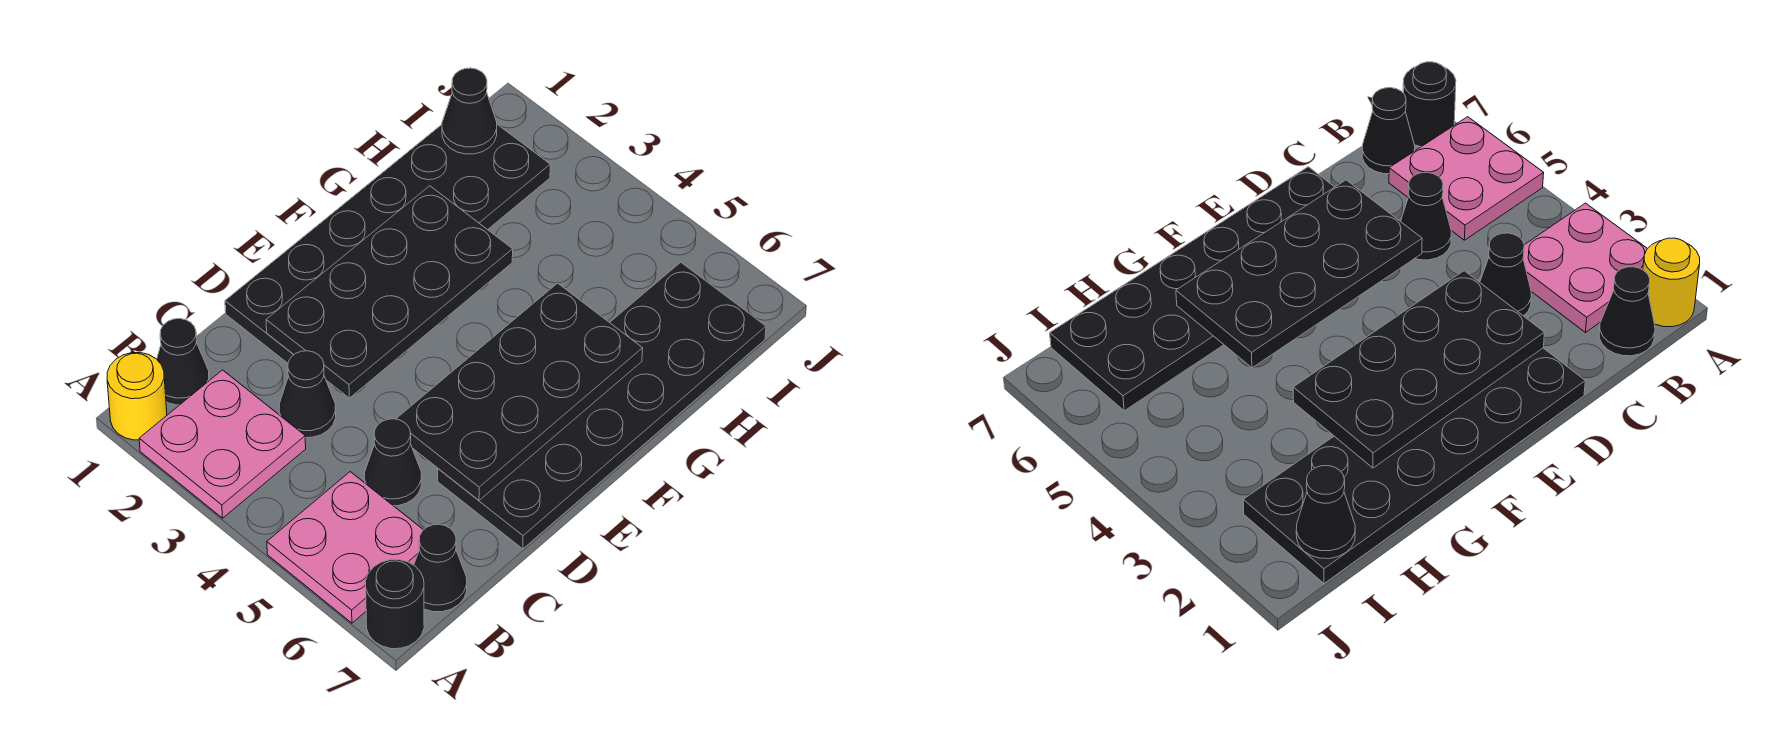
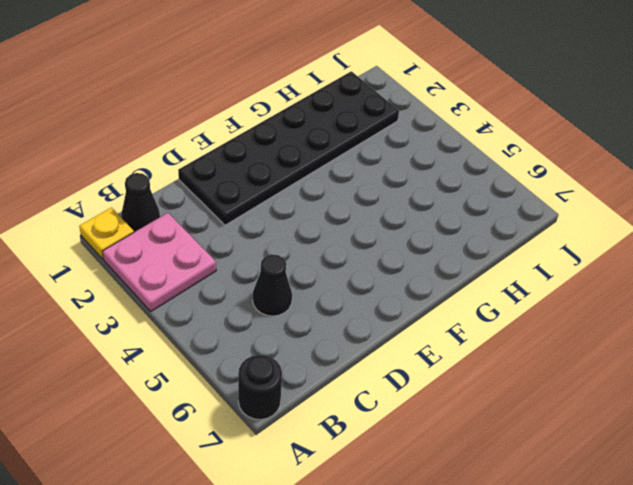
yellow 1x1 plate [79,208,134,259] -> yellow 1x1 round brick [107,353,167,440]
none -> pink 2x2 plate [267,472,423,623]
none -> black 1x1 cone [414,524,467,612]
none -> black 1x1 cone [279,351,336,438]

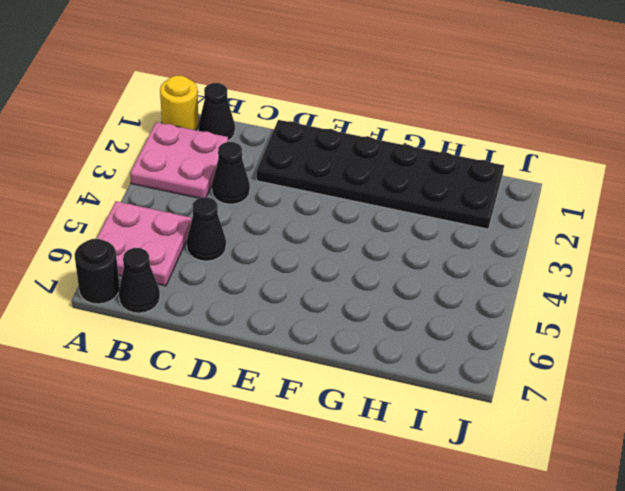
none -> black 2x6 plate [438,262,766,549]
none -> black 2x4 plate [266,186,513,398]
none -> black 2x4 plate [396,283,643,500]

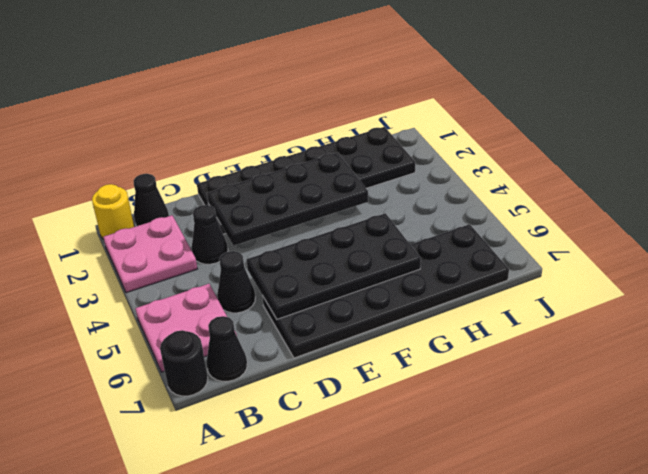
none -> black 1x1 cone [442,68,497,154]

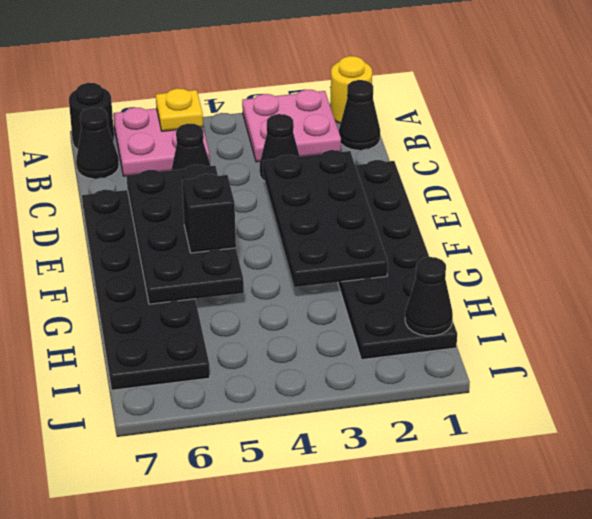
yellow 1x1 plate [156,88,203,131] -> none
black 1x1 brick [182,174,236,253] -> none

